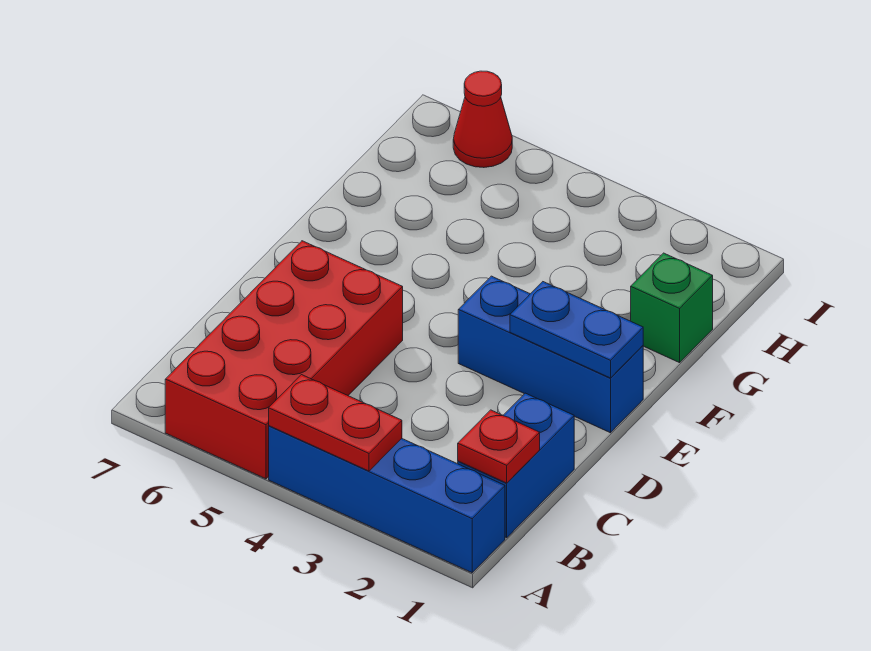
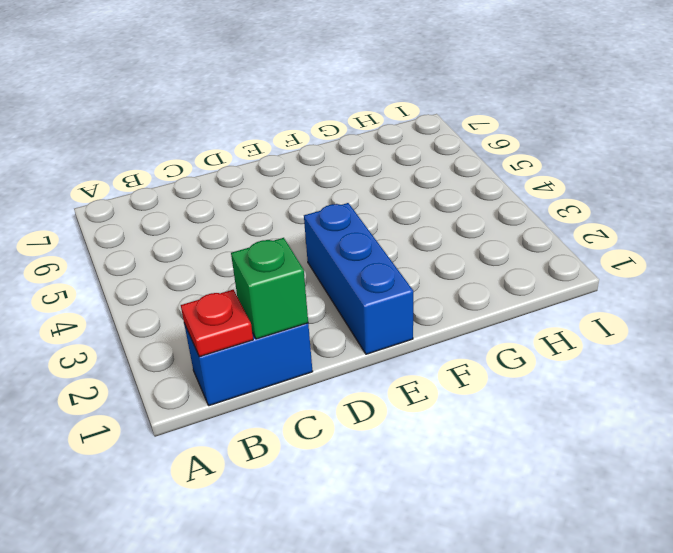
green 1x1 brick [231,238,308,339] -> green 1x1 brick moved to [631,253,713,363]
none -> blue 1x4 brick [269,426,505,573]
none -> red 2x4 brick [165,241,403,479]

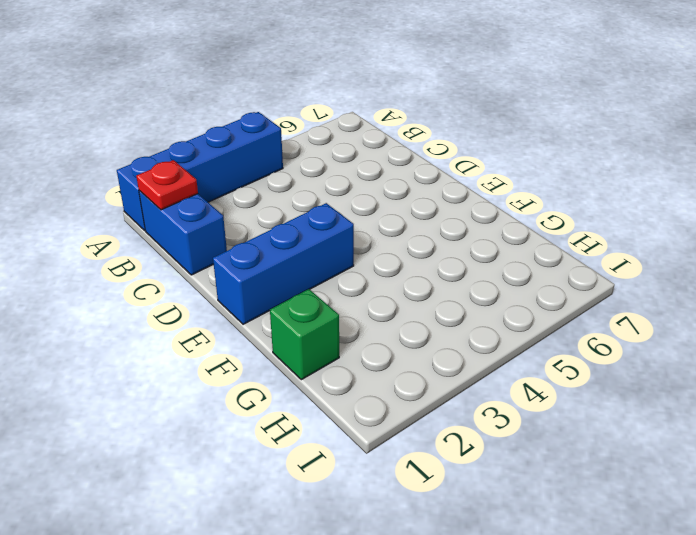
none -> red 2x4 brick [165,241,403,479]
none -> red 1x1 cone [453,71,512,168]

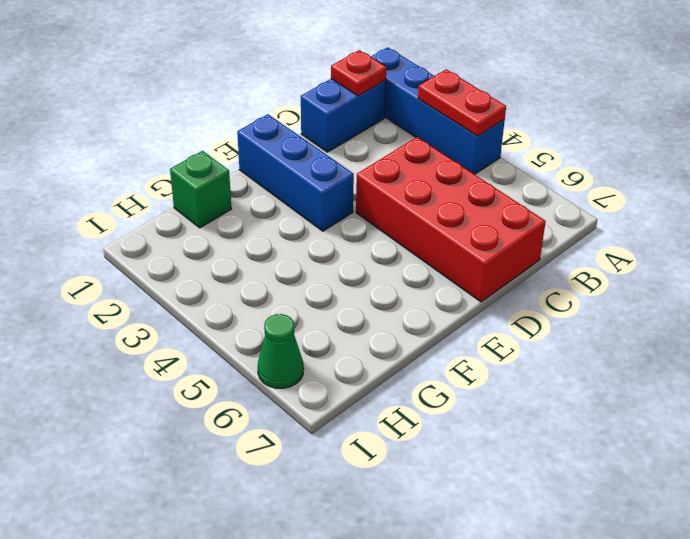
red 2x4 brick [356,137,546,302] -> red 2x4 brick turned to [165,241,403,479]
green 1x1 cone [258,314,304,388] -> red 1x1 cone [453,71,512,168]
none -> blue 1x2 plate [510,282,643,378]

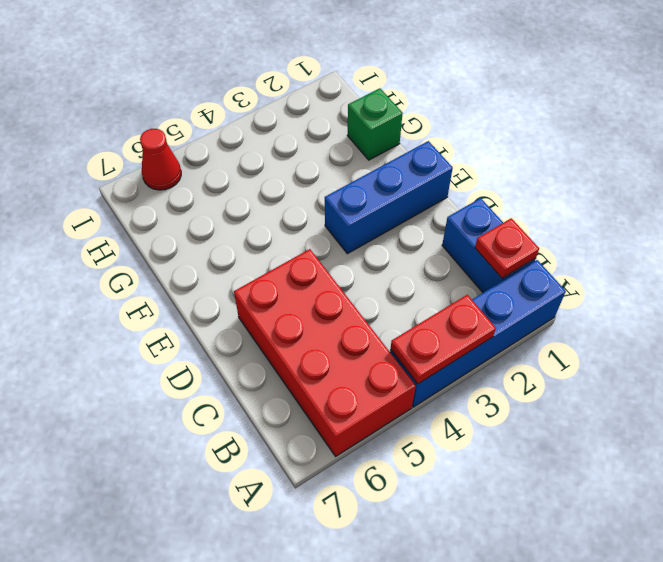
none -> blue 1x2 plate [510,282,643,378]

